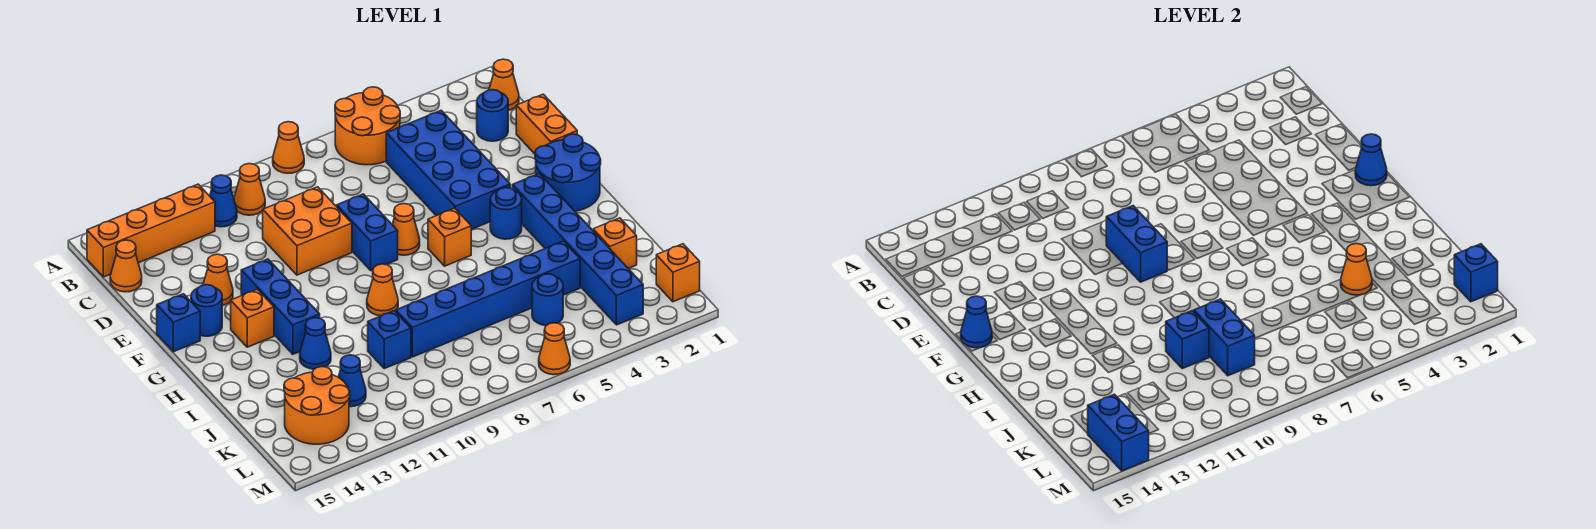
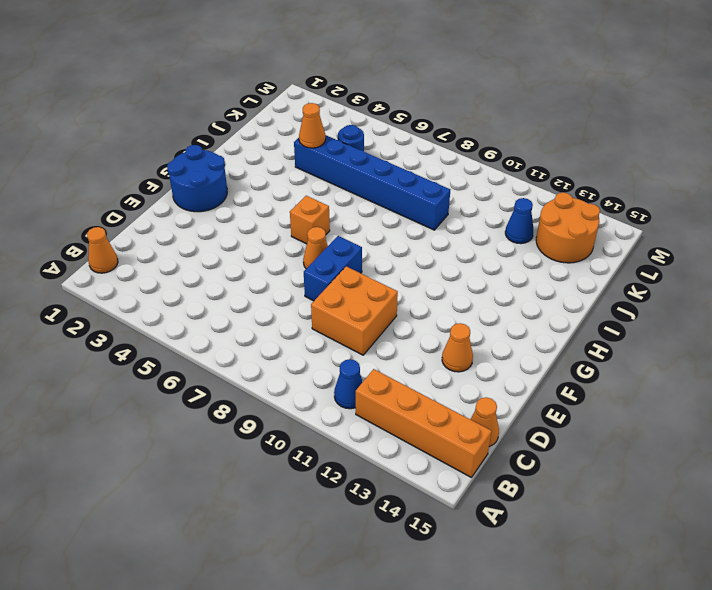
none -> orange 2x2 round brick [335,87,400,165]
none -> orange 1x1 cone [273,122,304,173]
none -> orange 1x1 cone [234,164,265,215]
none -> blue 1x1 round brick [477,90,508,141]

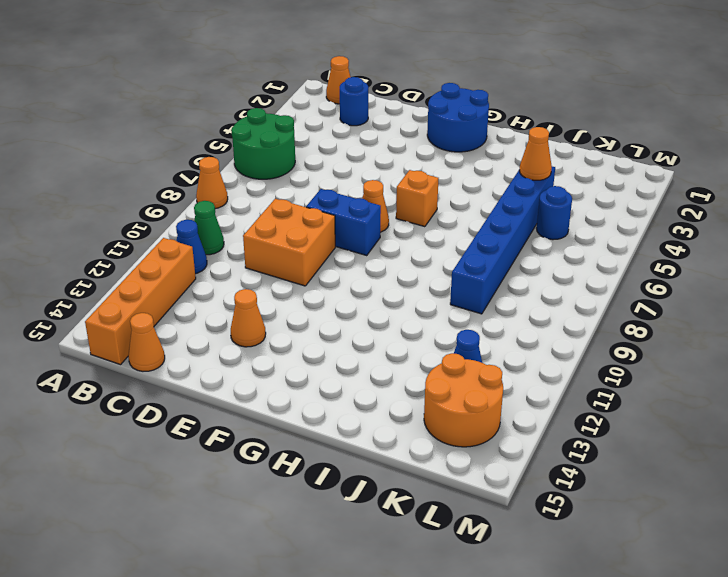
green 2x2 round brick [231,108,295,179] -> orange 2x2 round brick [335,87,400,165]
green 1x1 cone [194,201,224,255] -> orange 1x1 cone [234,164,265,215]
none -> blue 2x4 brick [386,110,510,229]
none -> orange 1x2 brick [516,94,577,154]
none -> blue 1x3 brick [241,259,320,354]
none -> blue 1x1 round brick [191,285,222,336]

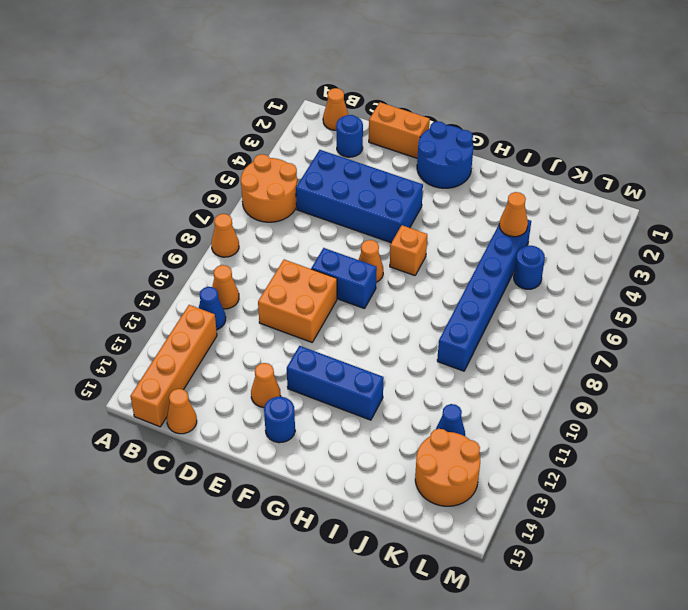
none -> blue 1x1 brick [157,294,200,352]
none -> blue 1x6 brick [512,174,643,325]
none -> blue 1x1 round brick [490,188,522,239]
none -> orange 1x1 brick [231,289,274,347]

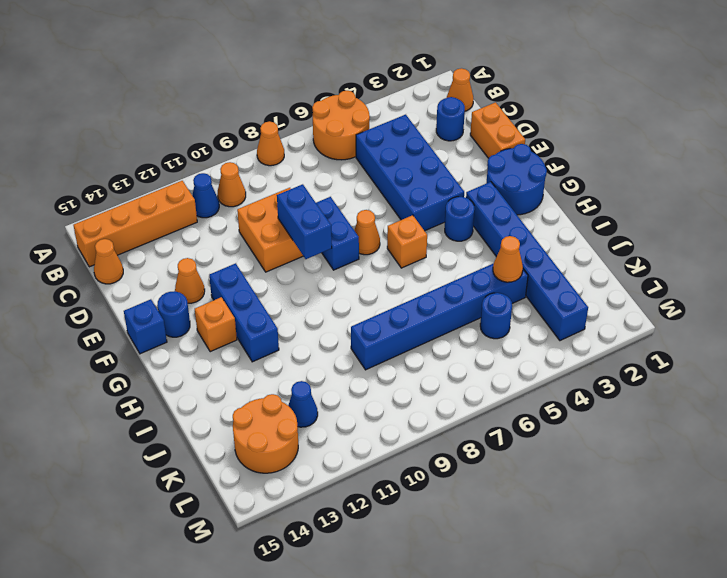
none -> orange 1x1 cone [367,264,398,316]
none -> blue 1x1 cone [300,318,331,369]
none -> orange 1x1 brick [593,218,637,268]
none -> blue 1x1 brick [368,311,411,369]

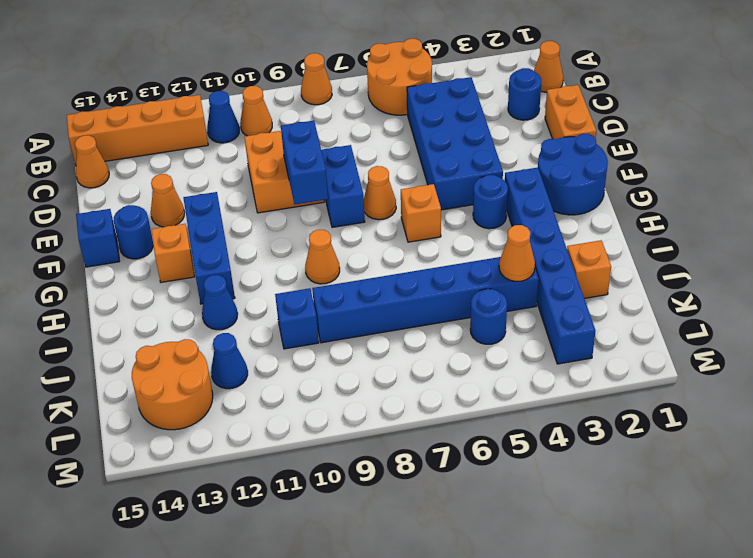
none -> orange 1x1 brick [656,244,700,302]
none -> orange 1x1 cone [539,323,570,375]
none -> blue 1x1 cone [1355,134,1387,186]
none -> blue 1x1 cone [961,296,992,348]

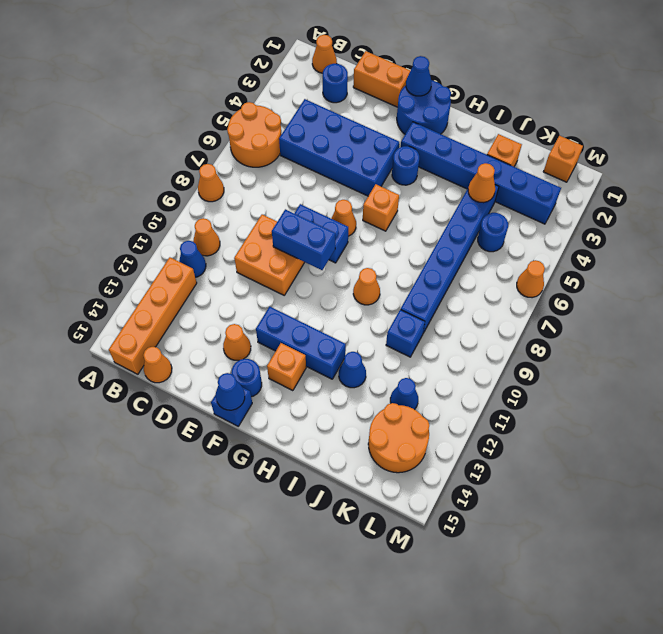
none -> blue 1x2 brick [1194,299,1255,376]
none -> blue 1x1 brick [1166,311,1209,369]
none -> blue 1x1 brick [1454,244,1498,302]
none -> blue 1x2 brick [1088,394,1149,471]

